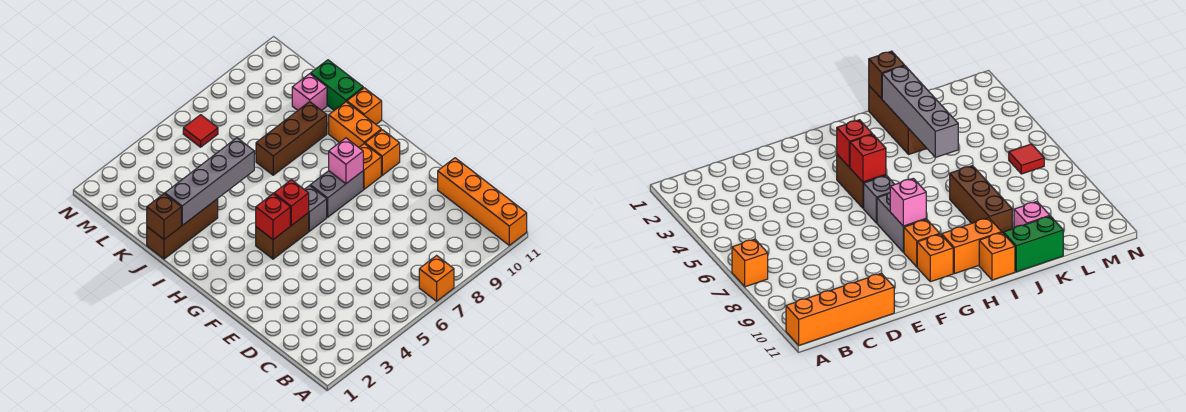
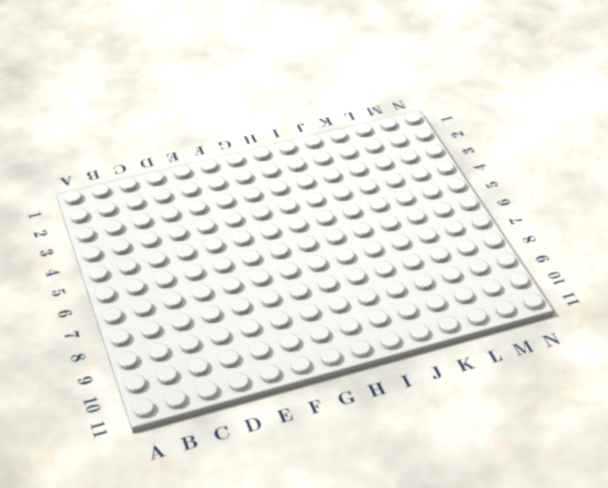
none -> orange 1x1 brick [419,256,454,301]
none -> orange 1x4 brick [438,158,527,245]
none -> brown 1x2 brick [256,213,309,259]

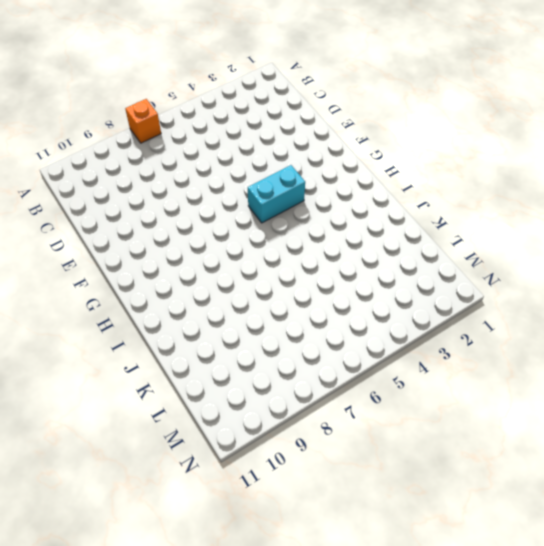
cyan 1x2 brick [248,165,305,223] -> brown 1x2 brick [256,213,309,259]
none -> orange 1x4 brick [438,158,527,245]
none -> grey 1x1 brick [304,186,327,231]
none -> grey 1x2 brick [310,171,363,217]

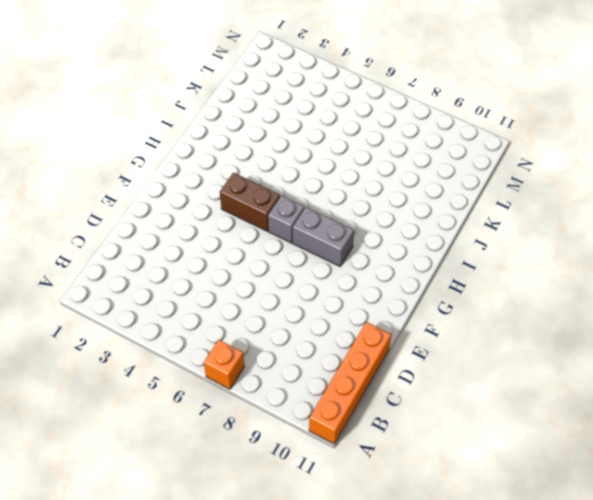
none -> orange 1x1 brick [359,144,381,189]
none -> orange 1x1 brick [365,130,400,175]
none -> orange 1x2 brick [329,102,381,147]

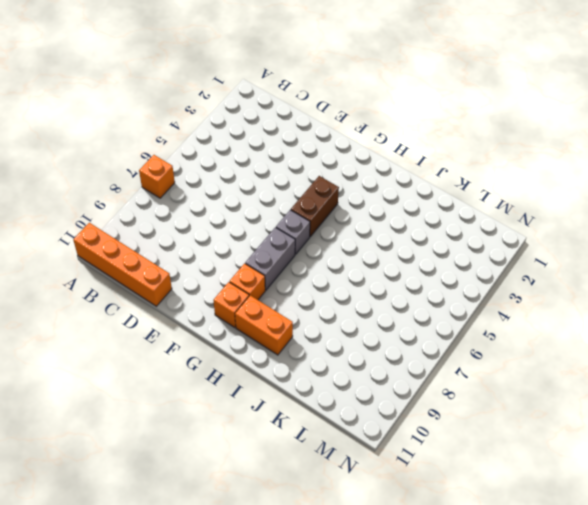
none -> orange 1x1 brick [347,88,382,124]
none -> brown 1x3 brick [147,199,218,259]
none -> brown 1x3 brick [256,102,327,175]

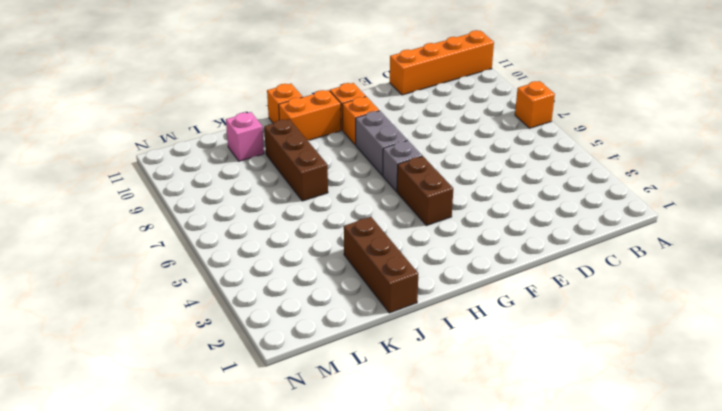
none -> green 1x2 brick [311,60,363,110]
none -> red 1x1 tile [183,115,218,147]
none -> red 1x1 brick [256,194,290,239]

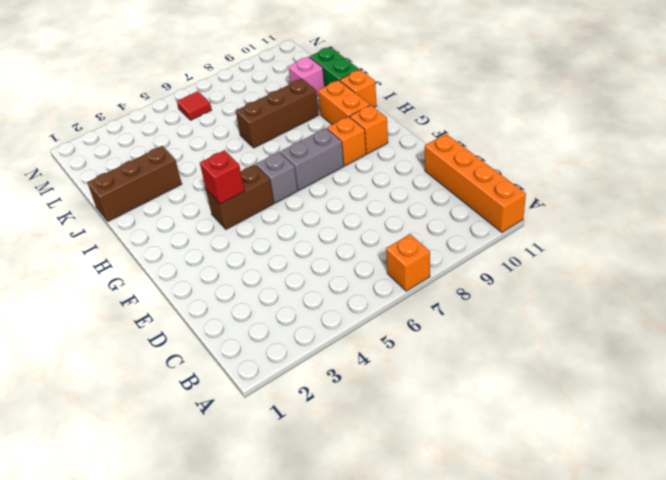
none -> red 1x1 brick [274,180,309,226]
none -> pink 1x1 brick [329,138,363,184]
none -> brown 1x1 brick [147,194,181,239]

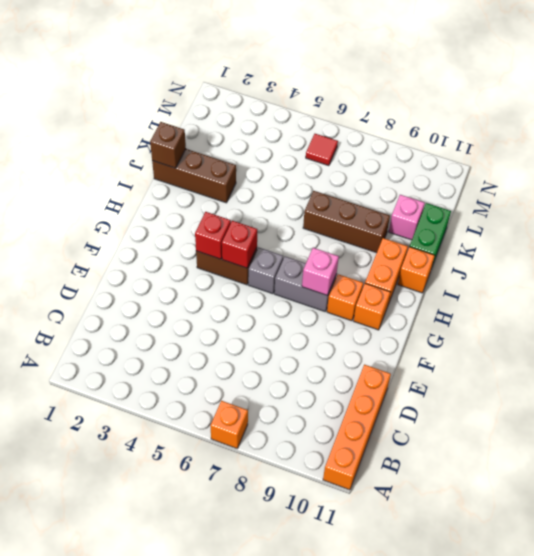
none -> grey 1x4 brick [165,138,254,225]

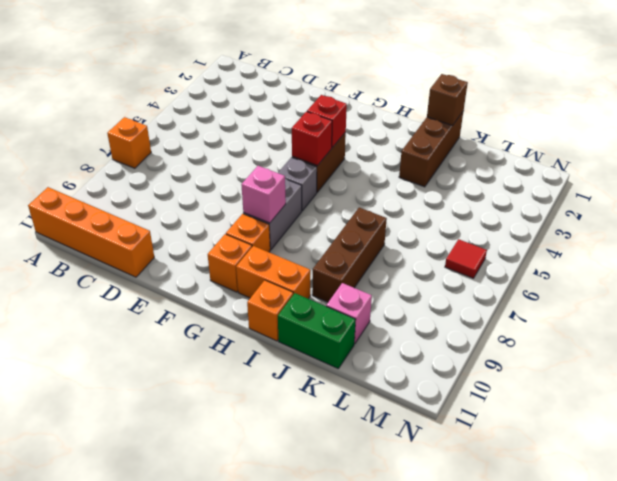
none -> grey 1x4 brick [165,138,254,225]

